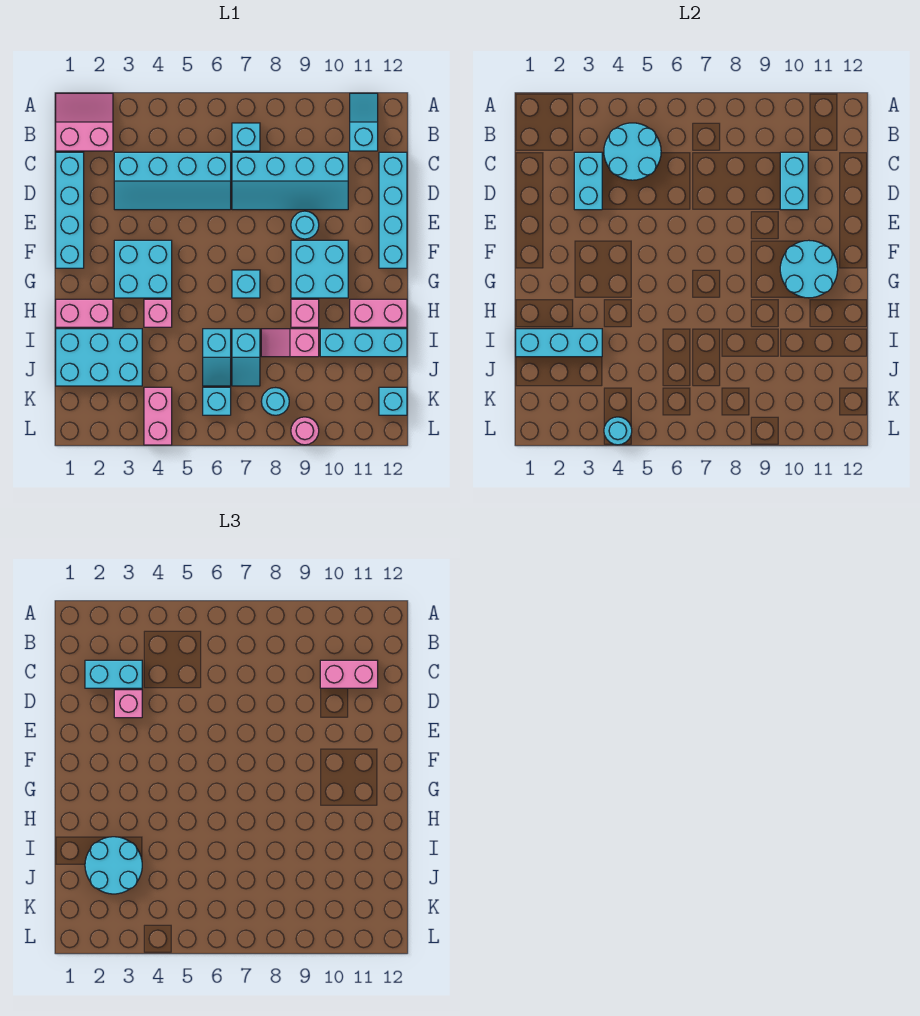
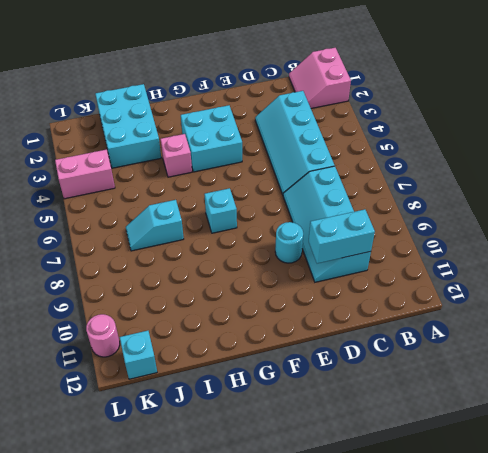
pink 2x2 slope [289,48,351,109] -> pink 2x2 slope turned to [56,93,113,151]
pink 1x1 round brick [86,314,120,357] -> pink 1x1 round brick moved to [291,417,319,445]
none -> cyan 1x2 slope [350,93,378,151]
none -> cyan 1x1 brick [232,123,260,151]
none -> cyan 1x4 brick [56,152,84,268]
none -> cyan 1x4 brick [379,152,407,268]

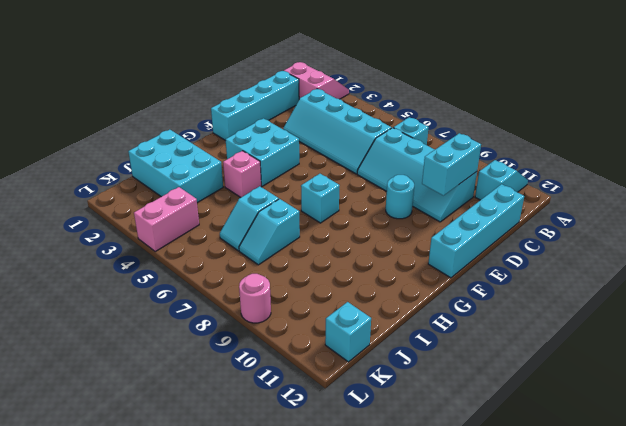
none -> cyan 2x2 brick [291,240,348,298]
none -> pink 1x2 brick [56,299,113,327]
none -> pink 1x1 brick [291,299,319,327]
none -> pink 1x2 brick [350,299,407,327]

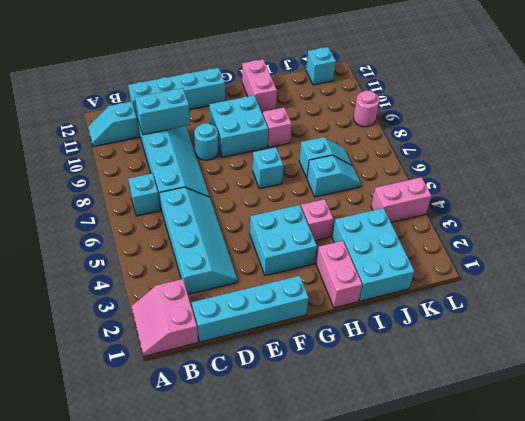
none -> pink 1x2 slope [261,329,319,357]
none -> cyan 1x3 brick [320,329,407,357]
none -> cyan 1x1 brick [203,387,231,415]
none -> cyan 1x1 round brick [261,388,289,415]

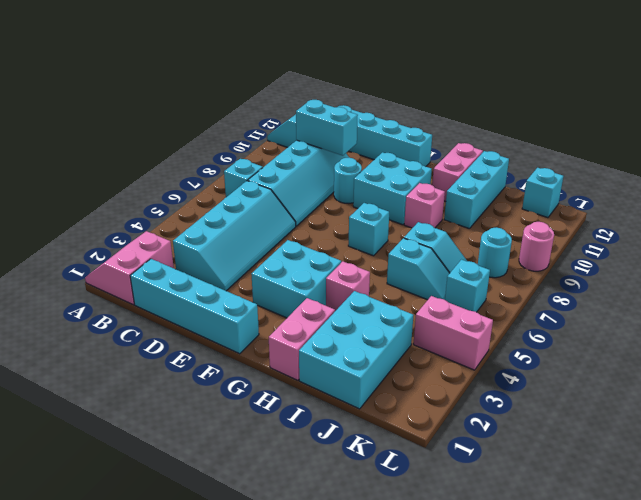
none -> pink 1x2 slope [261,329,319,357]
none -> cyan 2x2 round brick [604,123,661,180]
none -> cyan 1x2 brick [574,152,602,210]
none -> cyan 2x2 round brick [780,240,838,298]

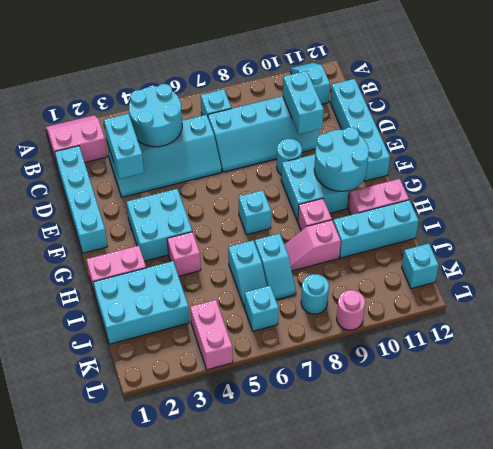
none -> cyan 1x3 brick [516,329,602,357]
none -> cyan 1x1 round brick [604,417,632,445]
none -> cyan 1x2 brick [85,660,142,688]
none -> pink 1x2 brick [320,660,378,688]

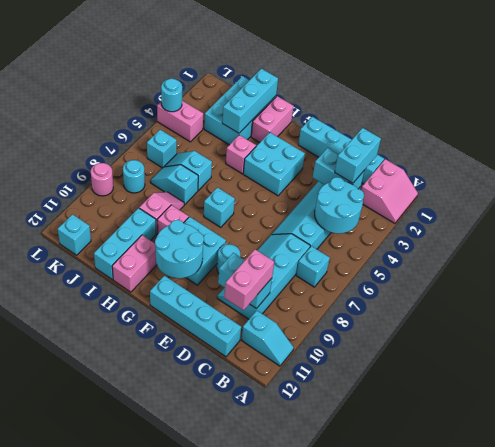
none -> pink 1x1 brick [114,690,142,718]
none -> cyan 2x2 round brick [85,837,142,894]

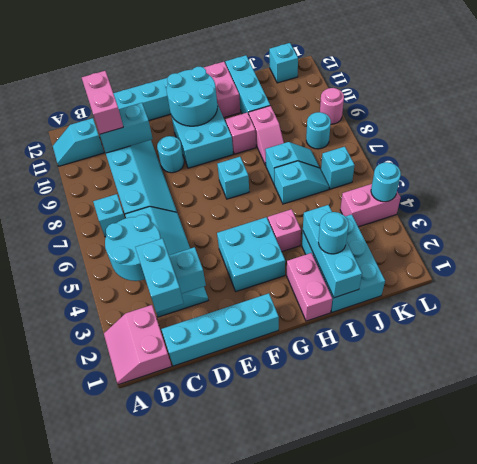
cyan 1x1 round brick [318,212,349,254] -> cyan 2x2 round brick [85,837,142,894]
none -> pink 1x1 brick [114,690,142,718]

